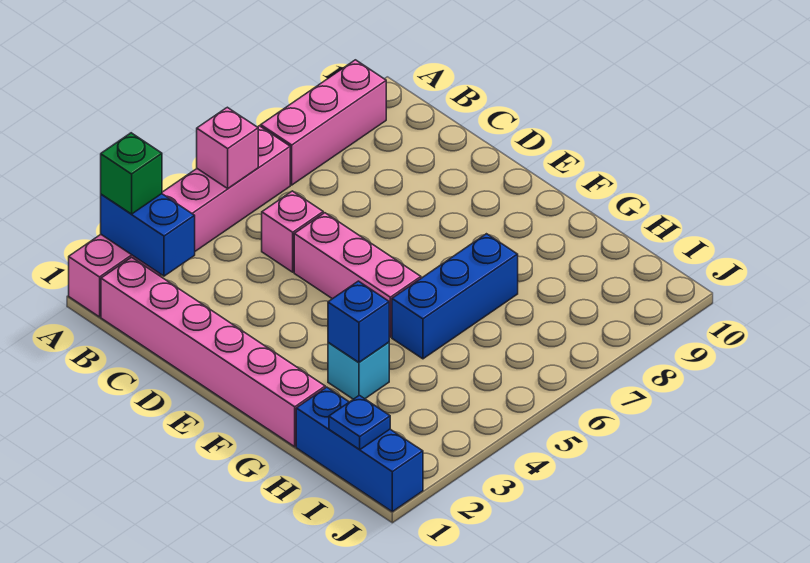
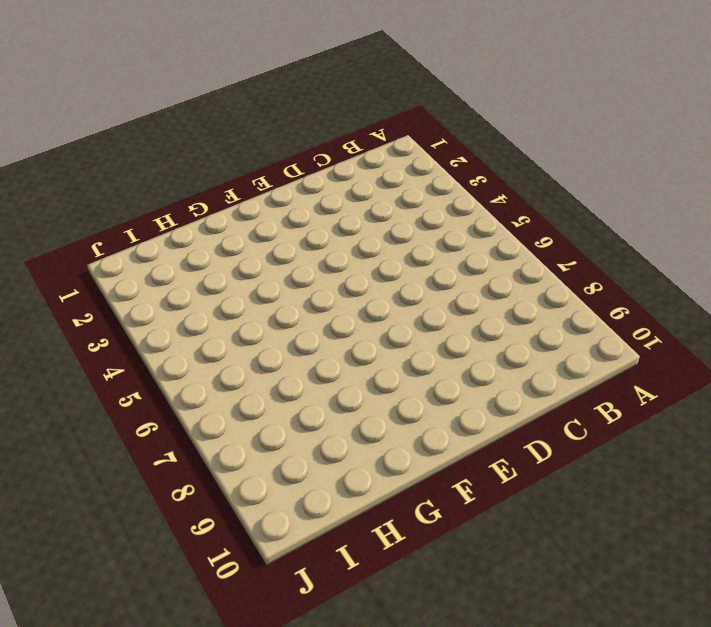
none -> pink 1x6 brick [69,126,290,317]
none -> pink 1x3 brick [261,60,386,185]
none -> pink 1x6 brick [101,257,325,447]

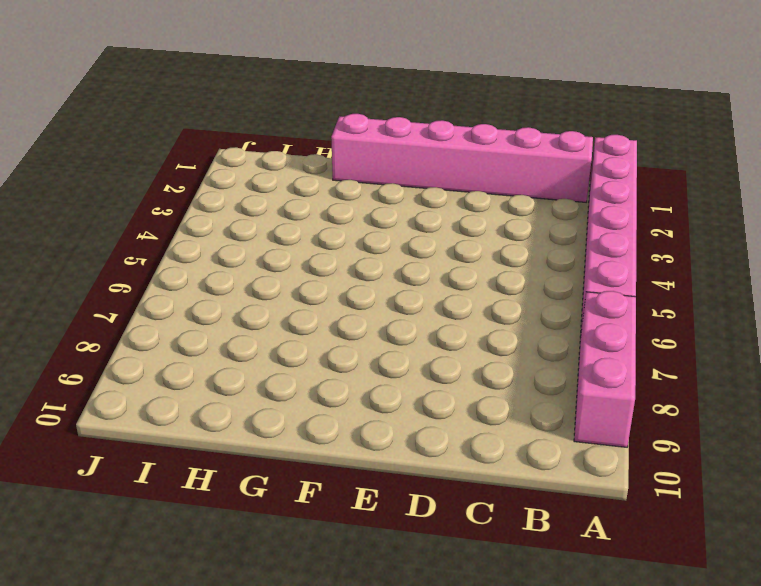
none -> pink 1x1 brick [262,191,323,272]
none -> pink 1x3 brick [294,213,421,337]
none -> cyan 1x1 brick [328,342,389,399]

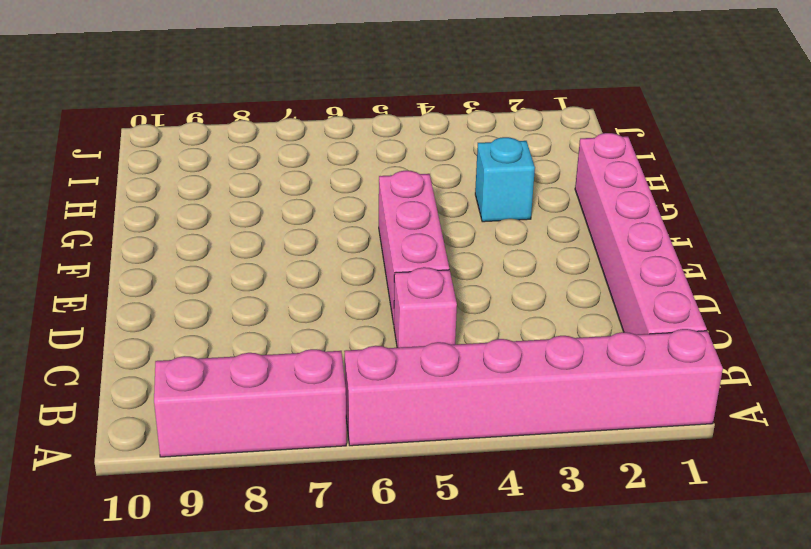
none -> blue 1x3 brick [392,234,518,359]
none -> blue 1x3 brick [296,387,423,512]
none -> blue 1x2 brick [101,194,195,276]

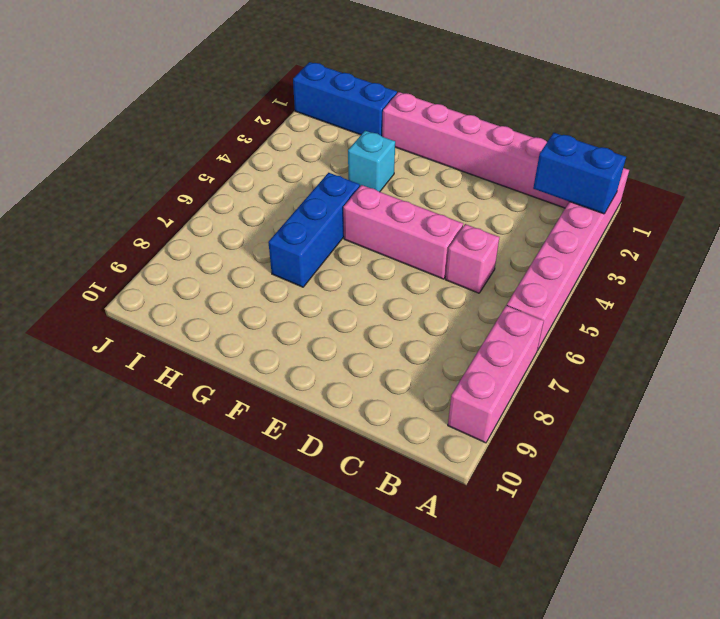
none -> pink 1x1 brick [197,107,258,188]
none -> blue 1x1 brick [328,281,389,362]
none -> blue 1x1 plate [329,395,390,450]

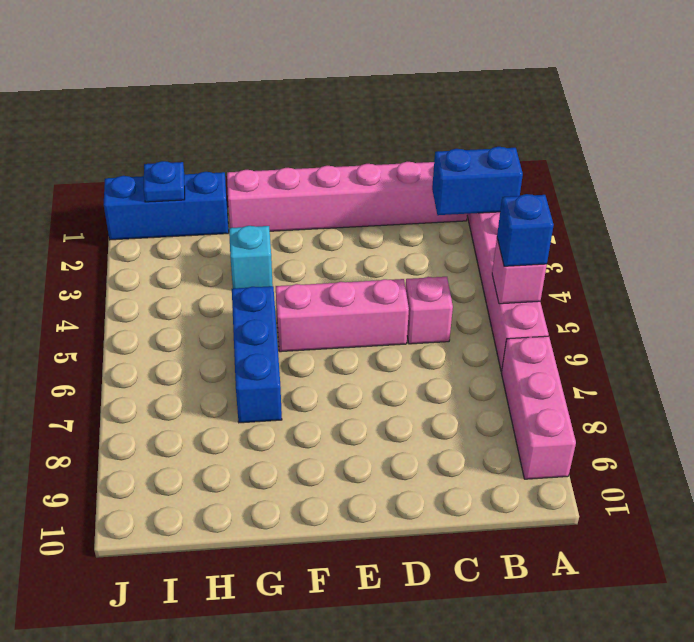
blue 1x1 brick [497,194,554,266] -> blue 1x1 brick moved to [328,281,389,362]
none -> green 1x1 brick [101,133,162,214]

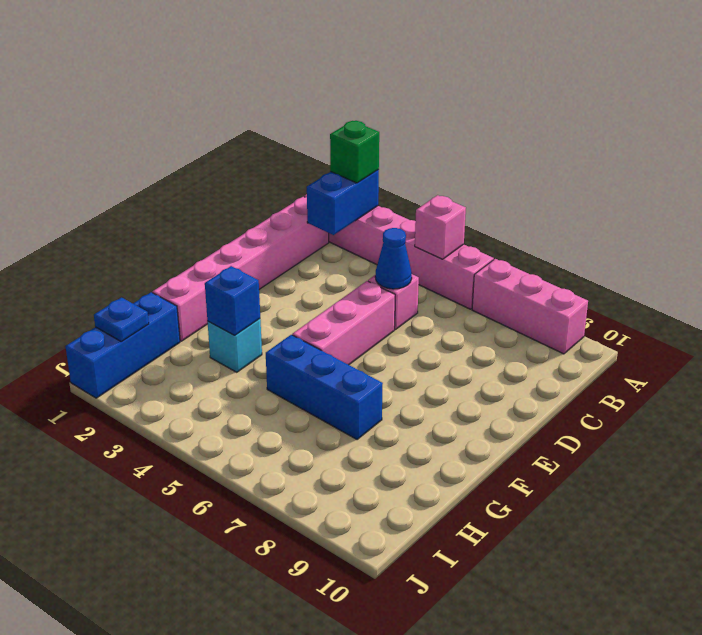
blue 1x1 cone [375,228,412,289] -> none

